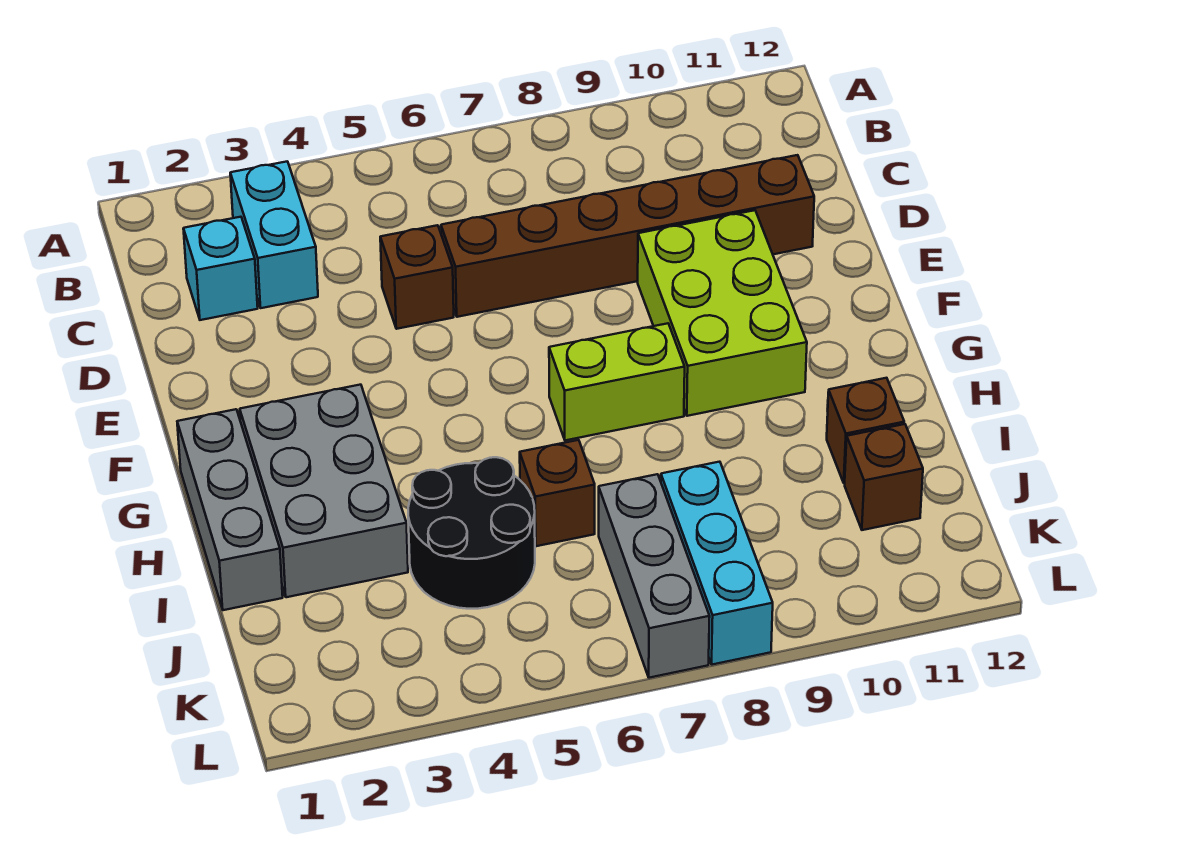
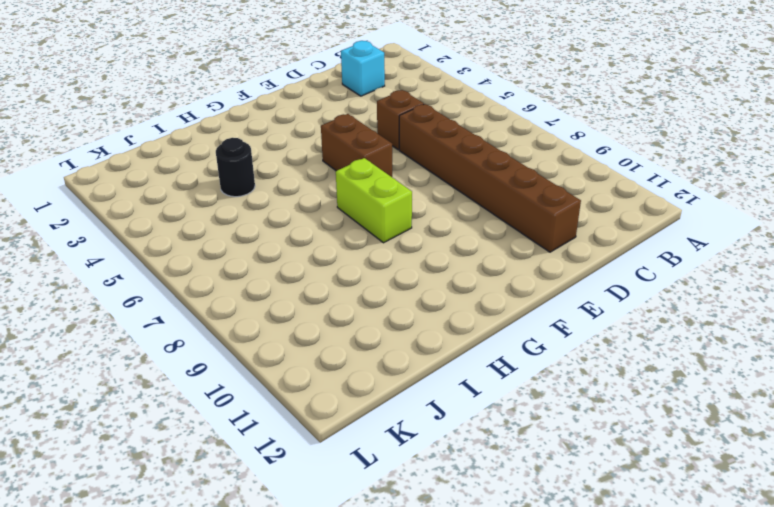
brown 1x2 brick [321,114,392,177] -> none
black 1x1 round brick [216,138,255,197] -> black 2x2 round brick [408,457,535,609]
none -> cyan 1x2 brick [230,161,318,308]
none -> lime 2x3 brick [638,210,807,416]
none -> grey 1x3 brick [177,409,283,610]

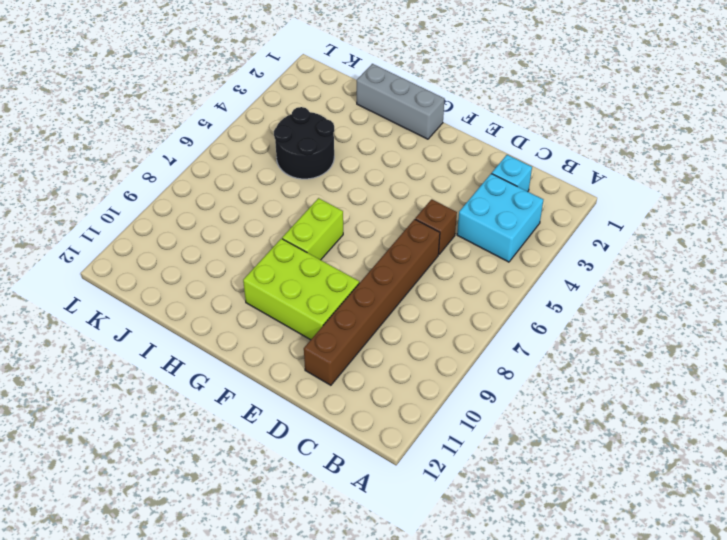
cyan 2x2 brick [457,174,544,262] -> cyan 1x2 brick [230,161,318,308]
none -> grey 2x3 brick [240,385,408,597]
none -> brown 1x1 brick [520,440,595,546]
none -> brown 1x1 brick [827,378,904,483]

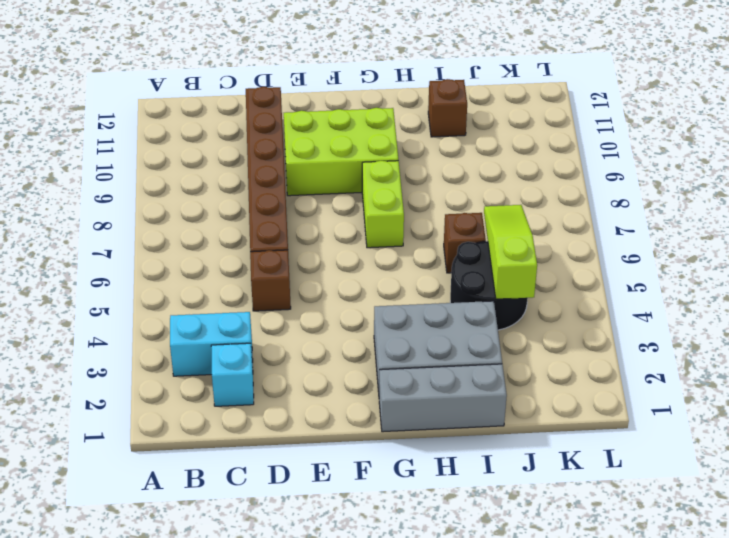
lime 1x3 slope [484,205,537,299] -> none
none -> grey 1x3 brick [599,474,710,678]
none -> cyan 1x3 brick [661,462,773,665]
none -> brown 1x1 brick [845,424,923,530]

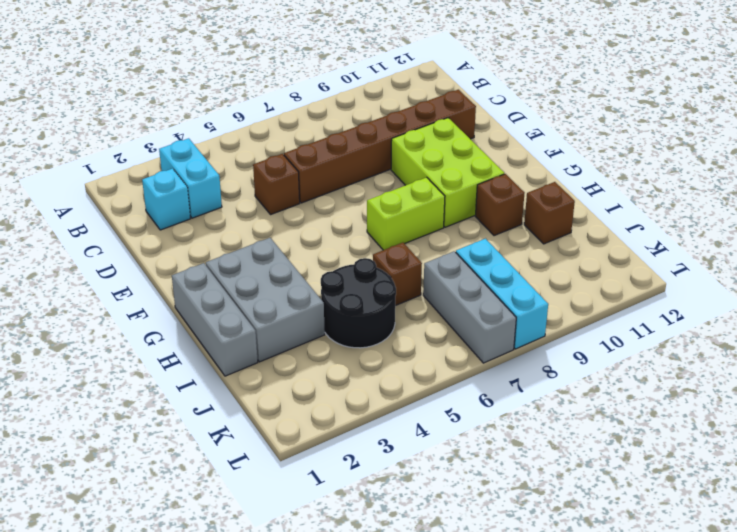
brown 1x1 brick [475,174,524,236] -> brown 1x1 brick moved to [845,424,923,530]

